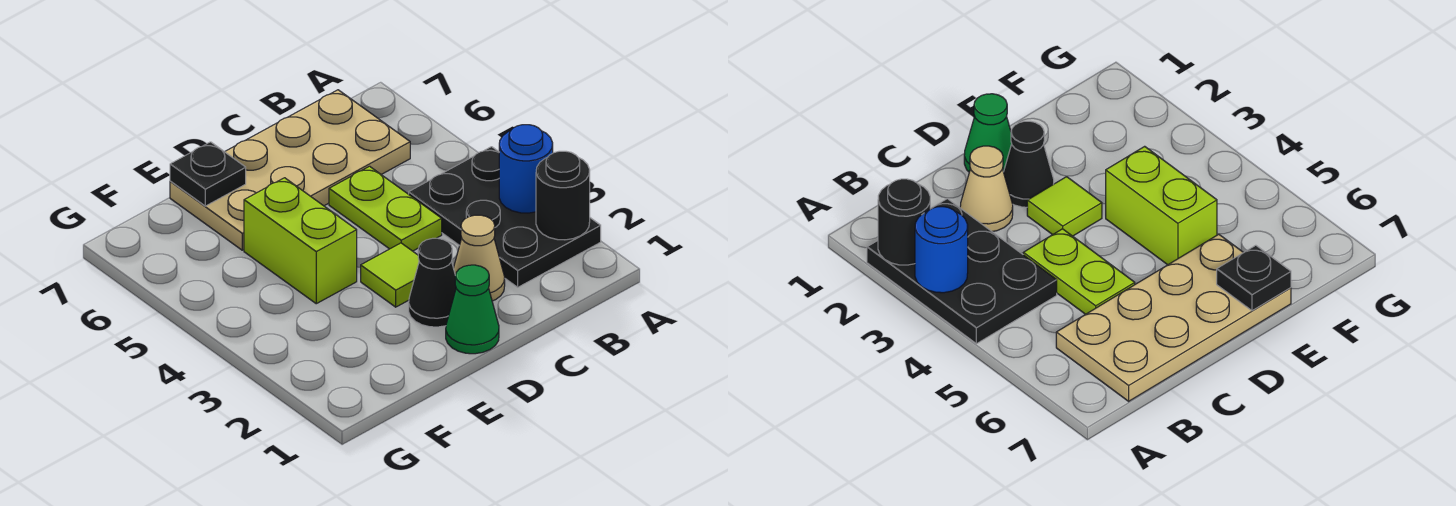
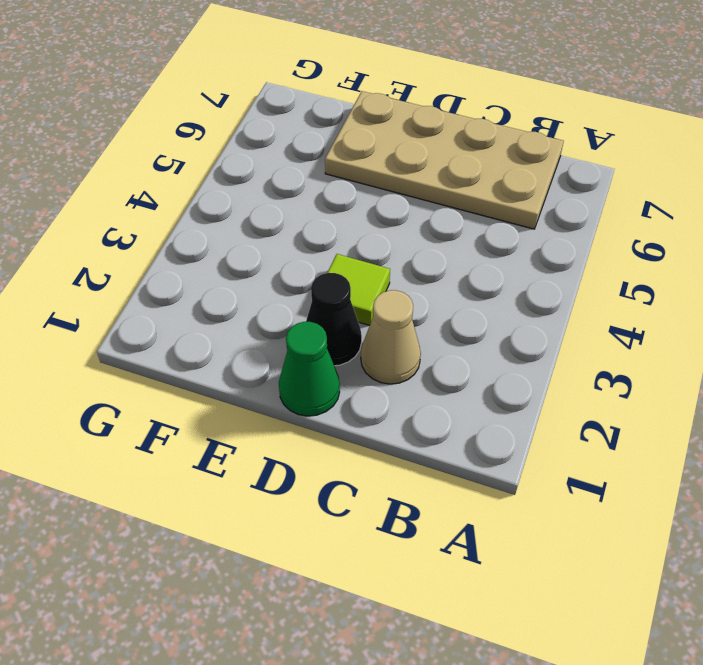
none -> black 2x3 plate [409,147,601,287]
none -> lime 1x2 plate [329,166,442,251]

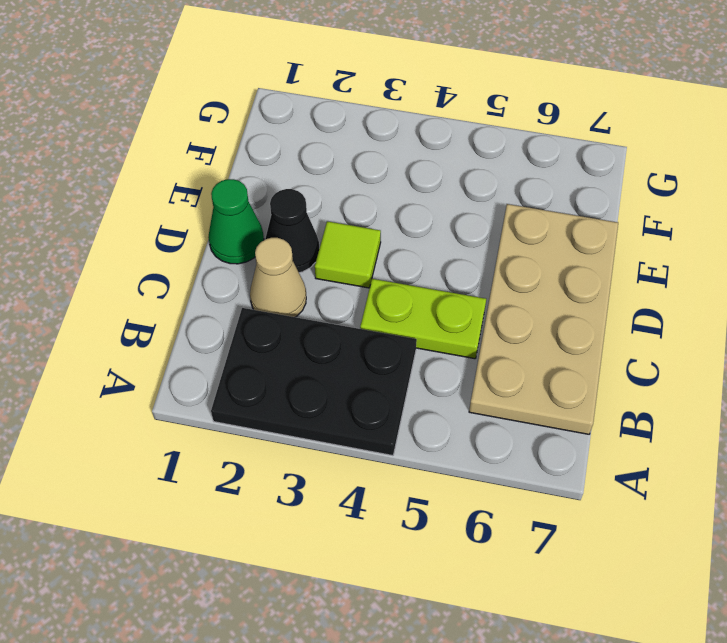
none -> lime 1x2 brick [244,178,357,304]
none -> black 1x1 round brick [536,151,590,240]

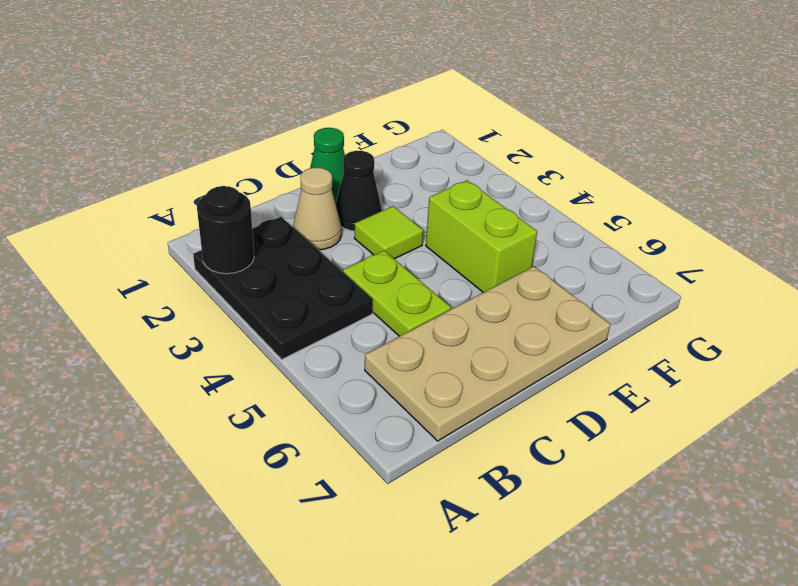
none -> blue 1x1 round brick [499,125,553,213]
none -> black 1x1 plate [170,142,246,206]

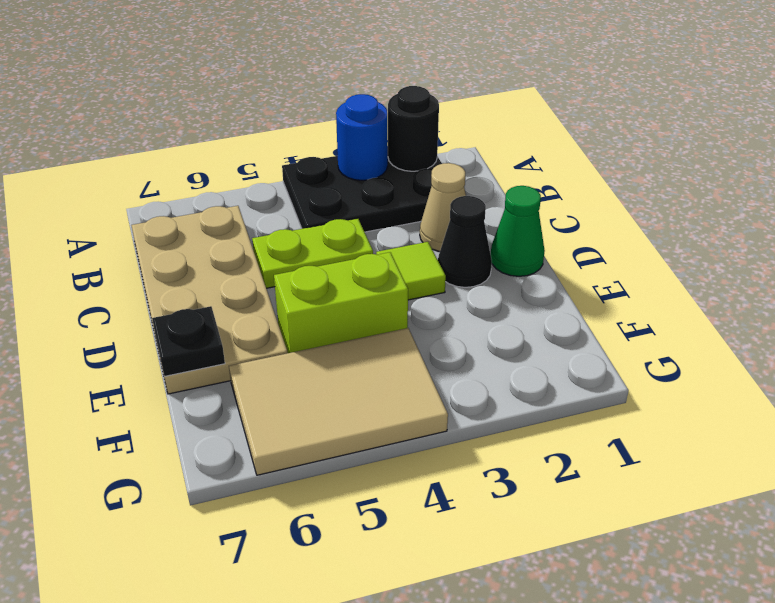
tan 2x3 tile [229,328,448,475] -> none

